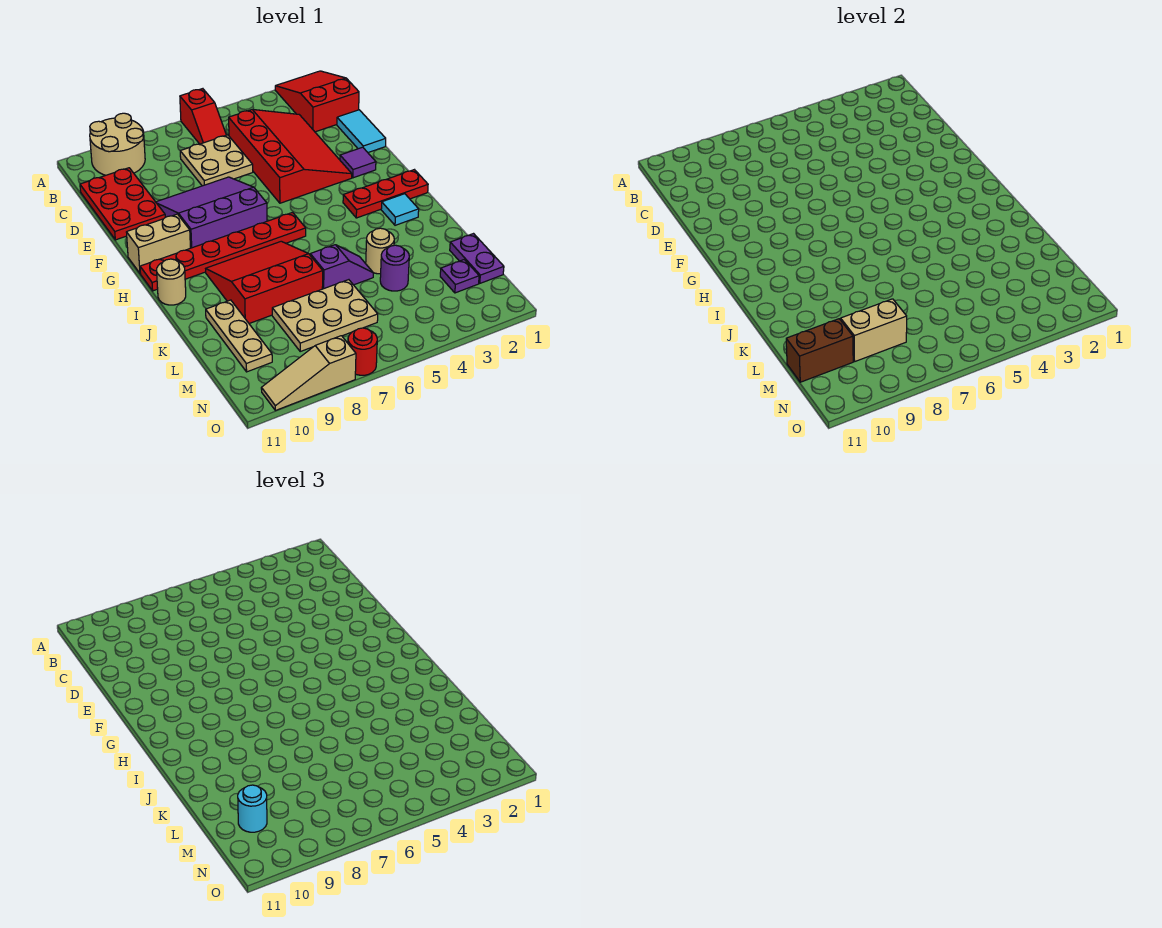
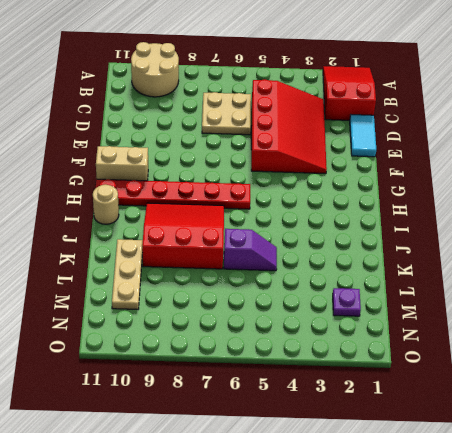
none -> red 1x2 slope [180,89,226,144]
none -> red 2x3 plate [80,168,165,240]
none -> purple 3x3 slope [156,177,267,248]

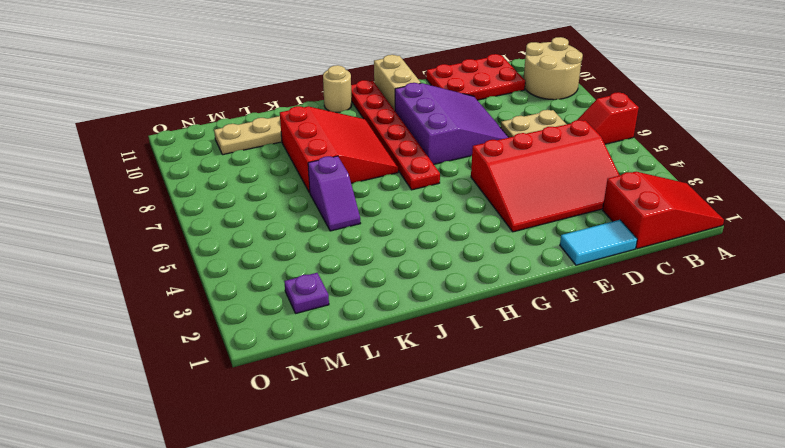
none -> purple 1x1 tile [340,147,376,178]
none -> red 1x3 plate [343,170,428,218]
none -> cyan 1x1 tile [381,194,419,225]

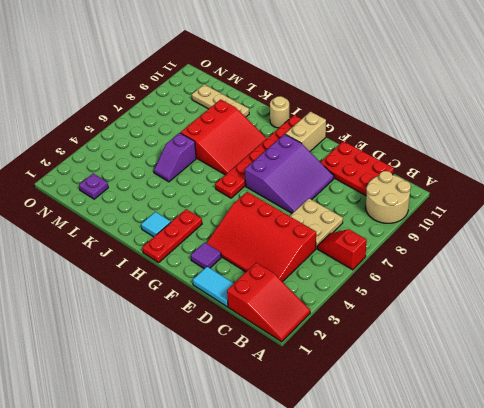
none -> tan 1x1 round brick [366,228,394,274]
none -> purple 1x2 plate [450,234,504,283]
none -> purple 1x1 round brick [380,245,409,291]

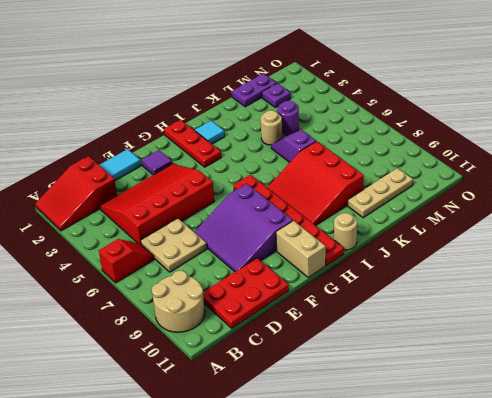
none -> tan 2x3 plate [272,280,378,351]
none -> red 1x1 round brick [348,328,377,375]
none -> tan 1x3 slope [261,336,356,411]

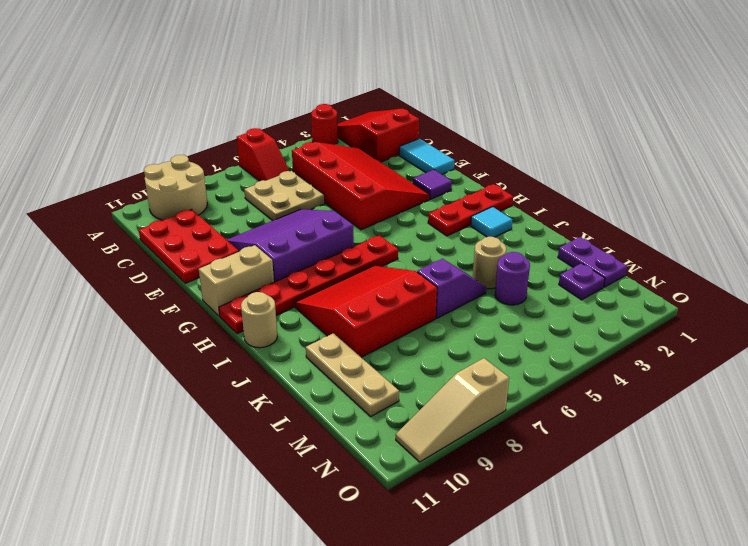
red 1x1 round brick [311,104,338,145] -> red 1x1 round brick moved to [348,328,377,375]
none -> tan 2x3 plate [272,280,378,351]
none -> tan 1x2 brick [841,299,907,361]
none -> brown 1x2 brick [786,319,853,382]

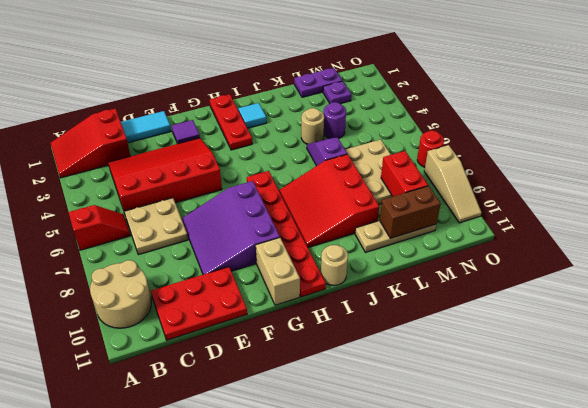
brown 1x2 brick [380,186,441,238] -> brown 1x2 brick turned to [786,319,853,382]
red 1x2 brick [381,151,428,196] -> tan 1x2 brick [841,299,907,361]
none -> cyan 1x1 round brick [238,785,267,832]

